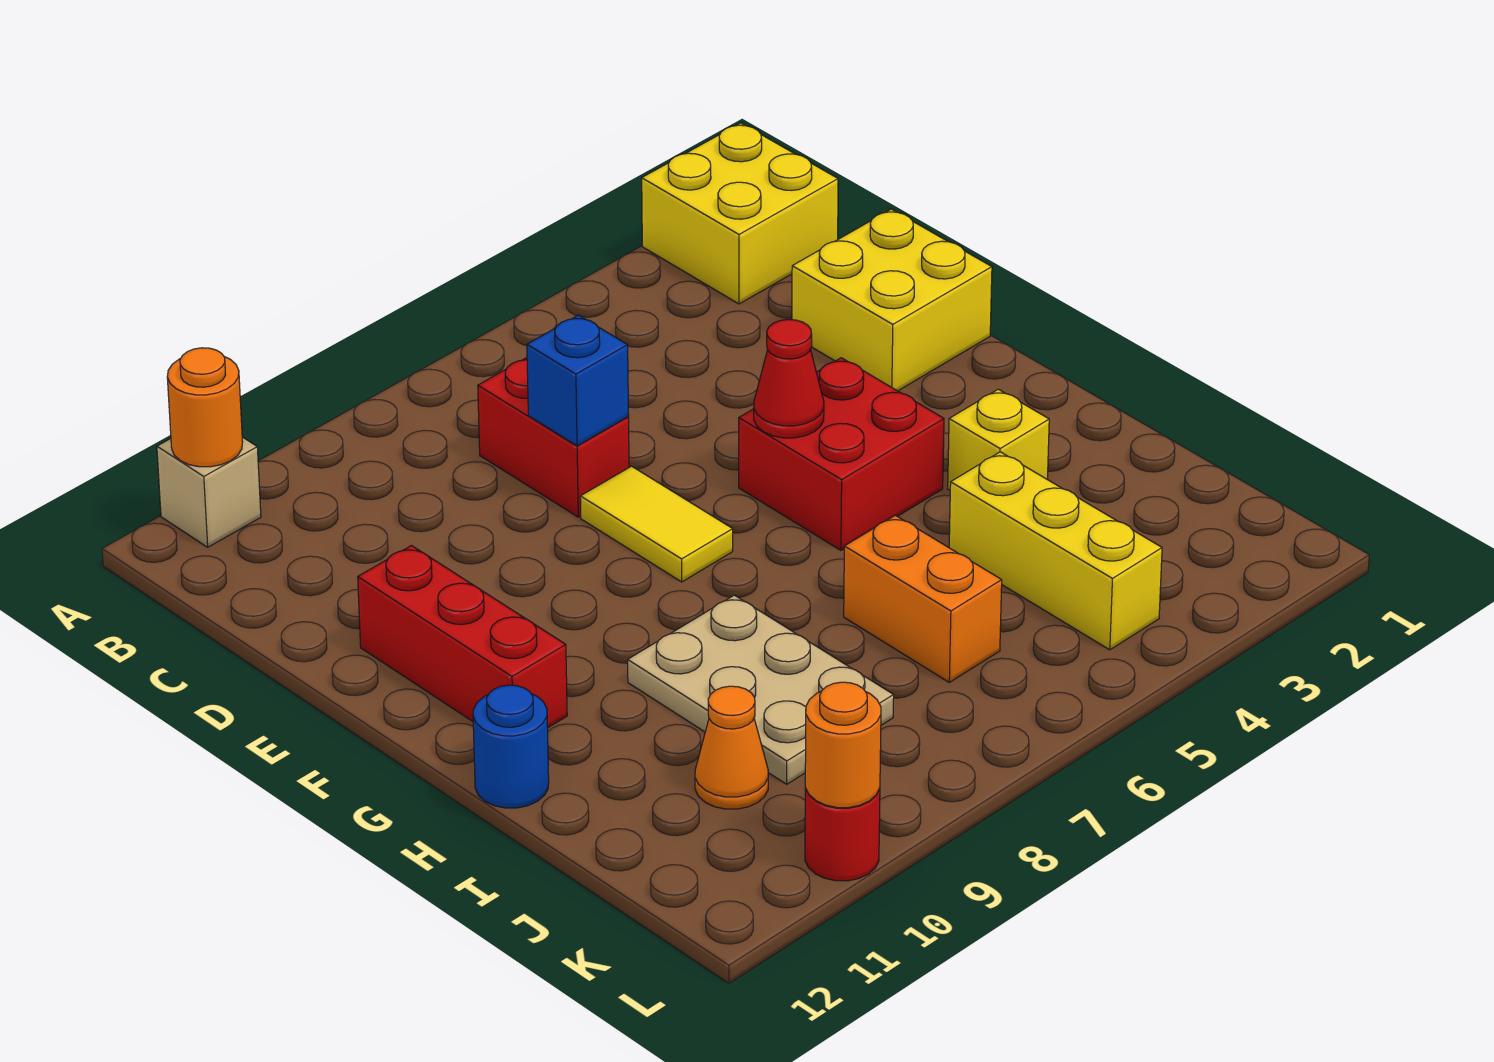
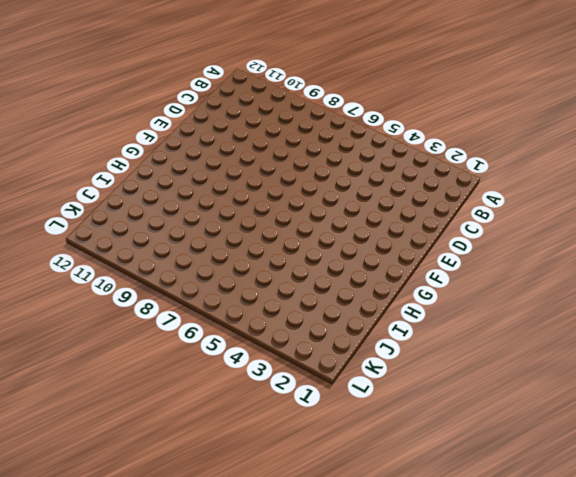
none -> yellow 2x2 brick [642,123,838,304]
none -> tan 1x1 brick [157,437,261,547]
none -> red 1x2 brick [478,358,629,517]

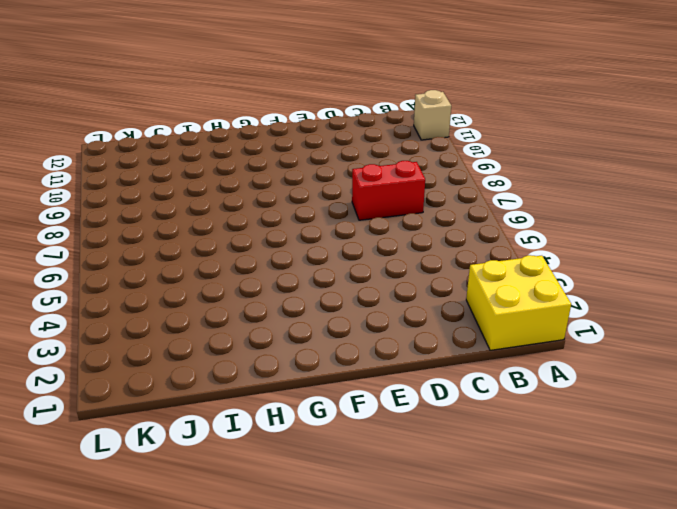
none -> yellow 2x2 brick [792,209,992,391]
none -> yellow 1x2 tile [580,466,733,582]
none -> red 1x3 brick [358,546,567,728]

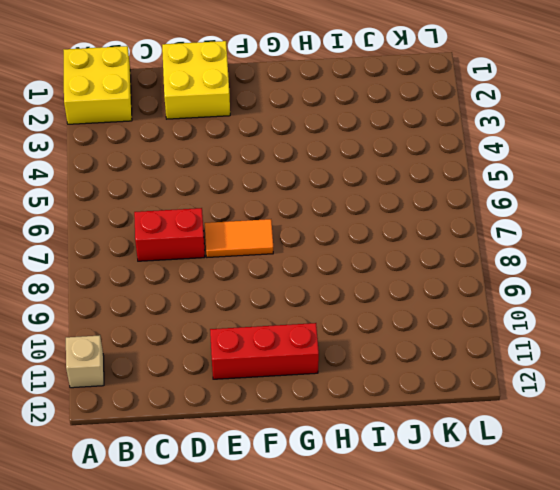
orange 1x2 tile [205,219,273,257] -> yellow 1x2 tile [580,466,733,582]
none -> red 2x2 brick [739,358,944,550]
none -> yellow 1x1 brick [948,389,1049,490]
none -> tan 2x3 plate [628,595,894,784]

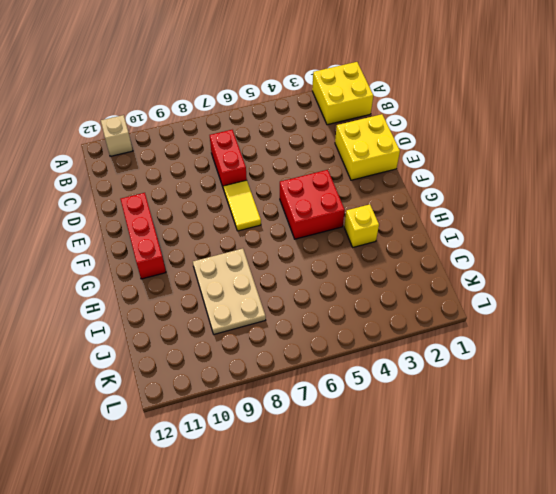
none -> blue 1x1 round brick [473,685,549,808]
none -> yellow 1x3 brick [949,452,1162,650]
none -> orange 1x2 brick [844,515,1002,682]

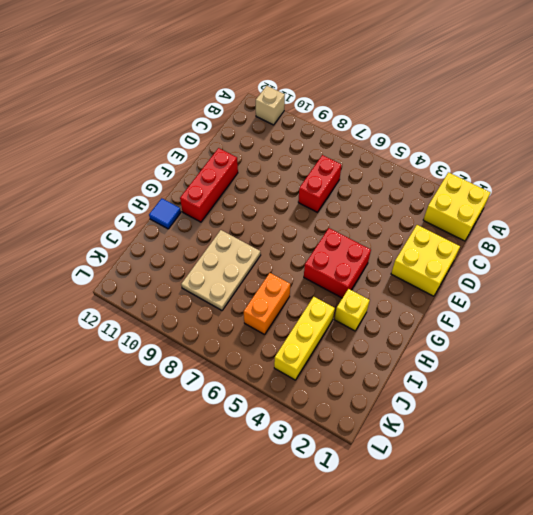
blue 1x1 tile [149,198,181,229] -> blue 1x1 round brick [473,685,549,808]
none -> yellow 1x2 tile [580,466,733,582]
none -> orange 1x1 cone [695,686,768,809]
none -> red 1x1 round brick [805,788,880,881]

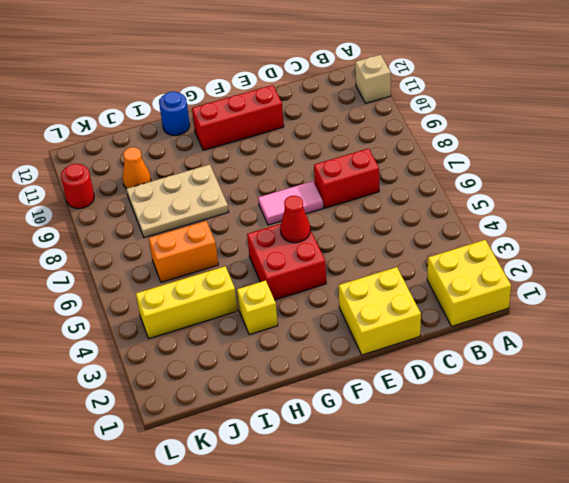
pink 1x2 tile [258,181,323,225] -> yellow 1x2 tile [580,466,733,582]
none -> orange 1x1 round brick [167,348,243,467]
none -> blue 1x1 brick [527,315,629,446]
none -> orange 1x1 round brick [805,682,881,808]

